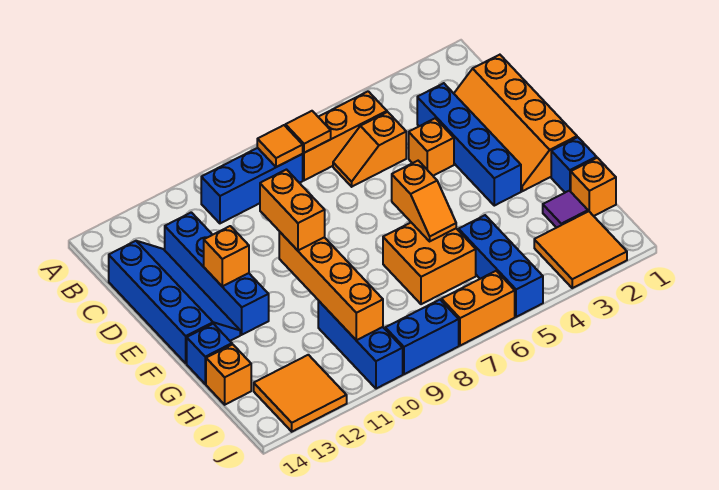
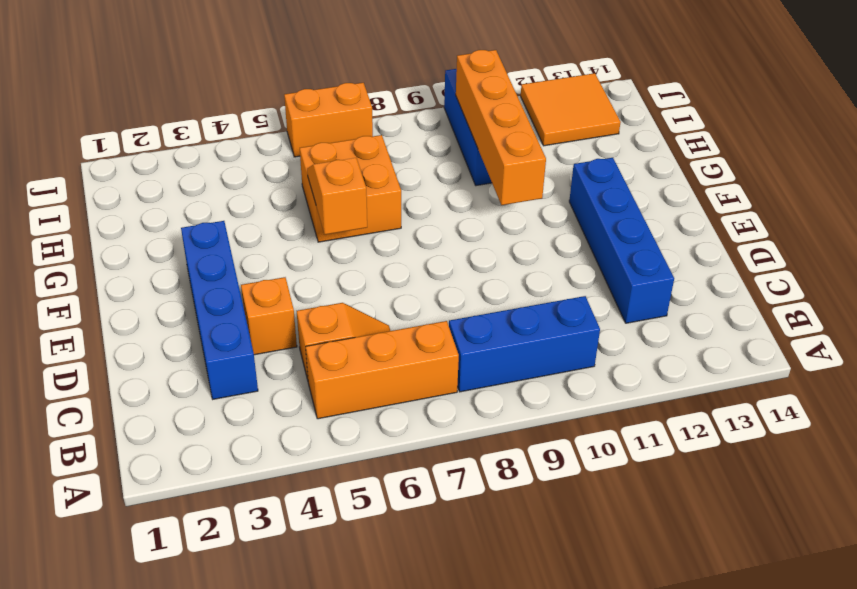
none -> orange 2x4 slope [454,55,577,191]
none -> blue 2x4 slope [109,241,240,363]
none -> blue 1x1 brick [551,137,597,192]

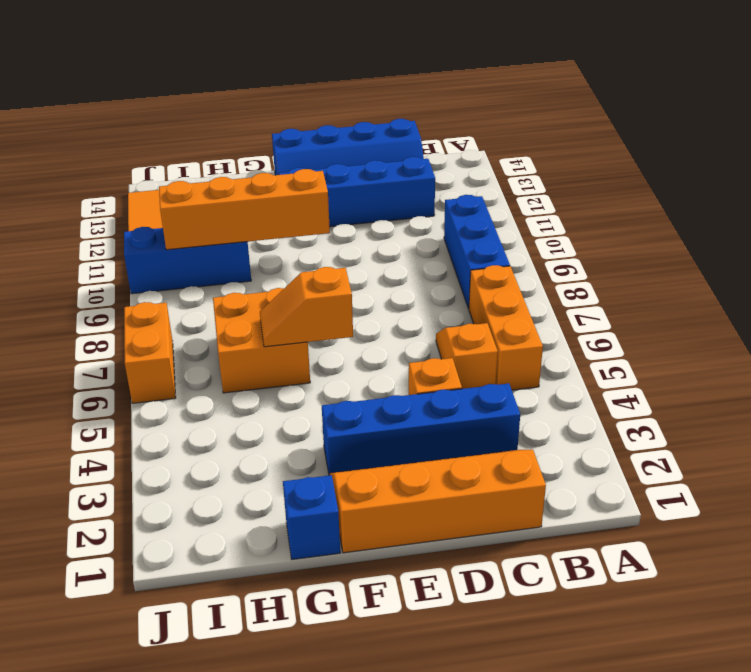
none -> blue 1x1 brick [187,324,232,384]
none -> orange 1x1 brick [571,158,616,216]
none -> purple 1x1 tile [543,191,588,228]

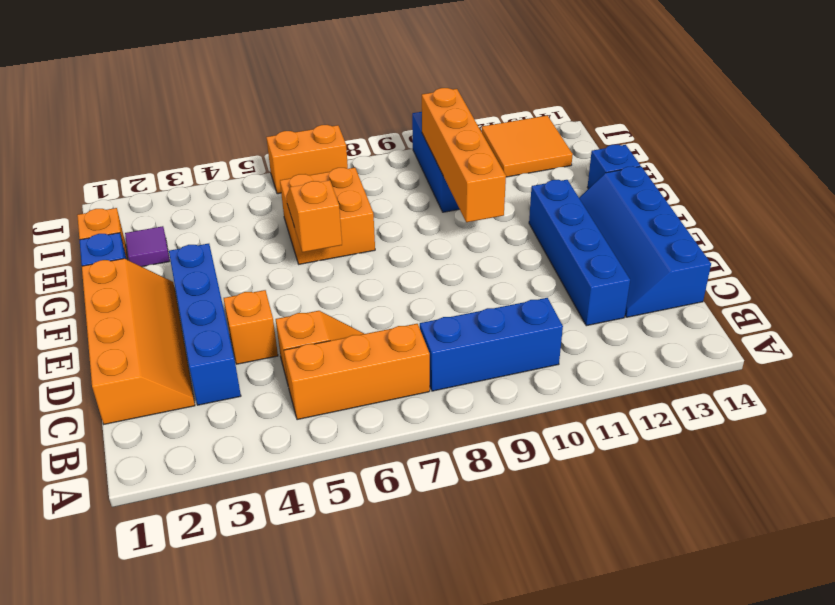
none -> blue 1x3 brick [459,215,543,317]
none -> orange 1x1 brick [206,344,251,405]
none -> orange 2x2 tile [534,211,627,288]

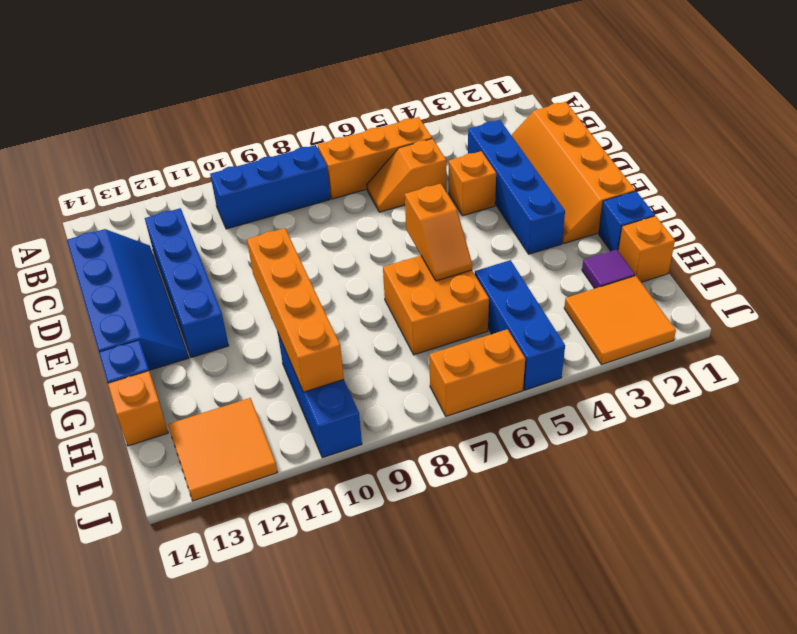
none -> blue 1x2 brick [385,300,459,374]
none -> orange 1x1 tile [285,111,331,153]
none -> orange 1x1 tile [257,125,303,167]

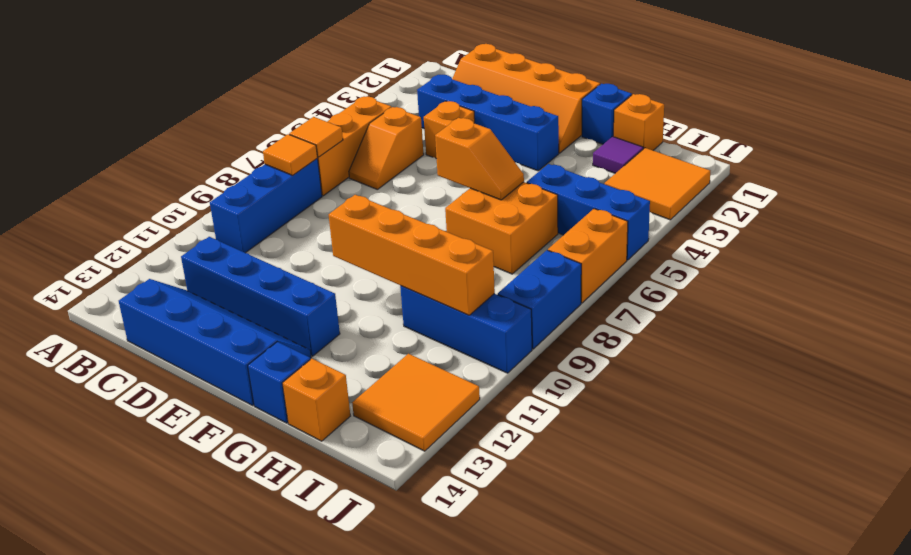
none -> orange 1x1 brick [204,226,249,286]
none -> orange 1x2 brick [260,170,325,250]

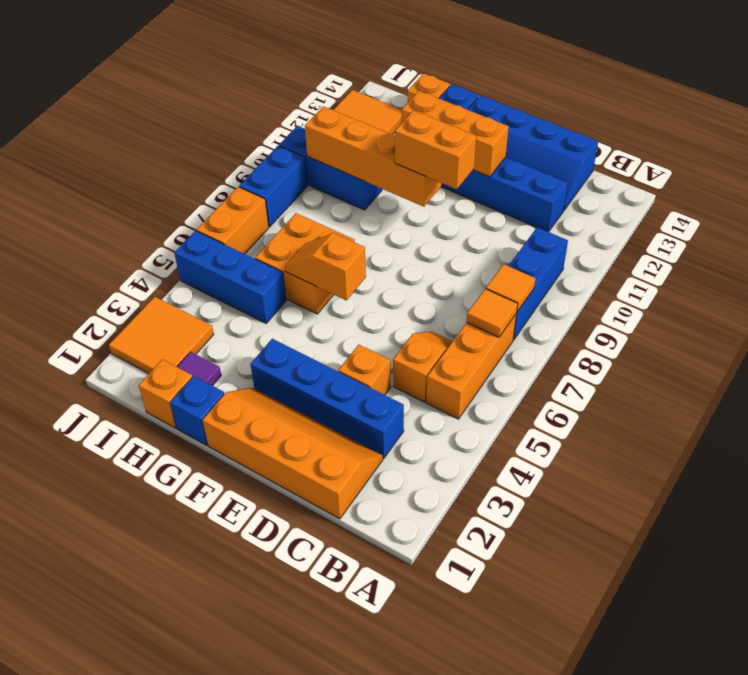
orange 1x3 brick [402,91,509,177] -> orange 1x1 brick [204,226,249,286]

